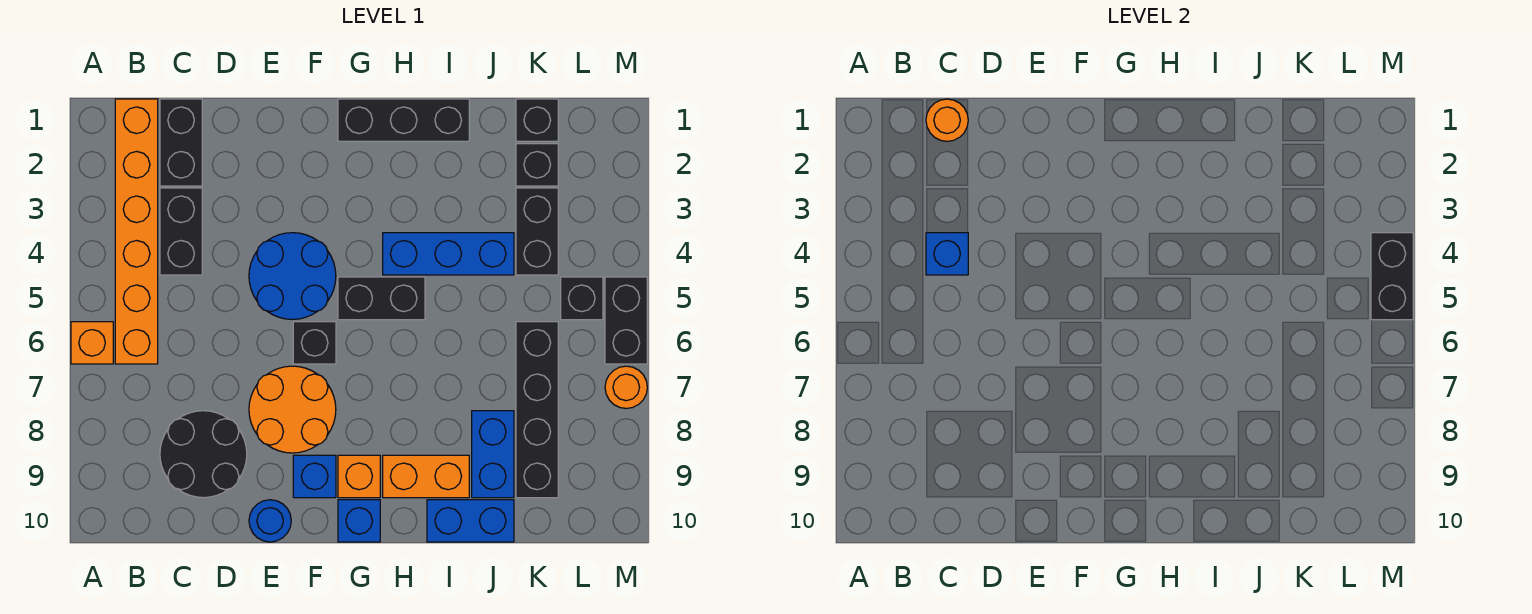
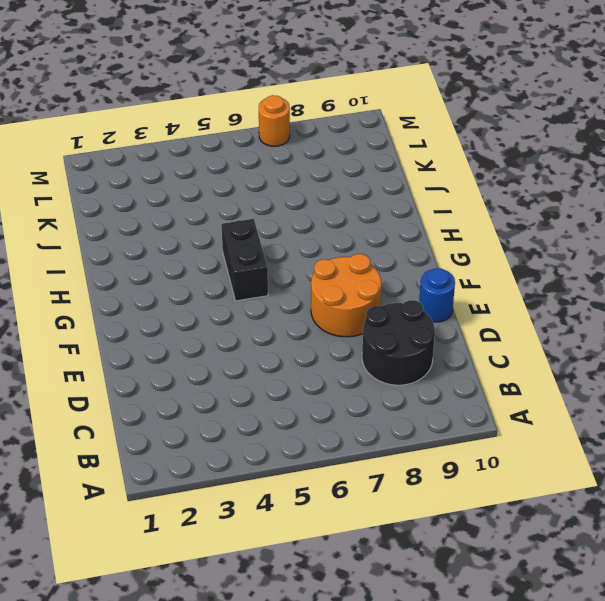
none -> orange 1x1 brick [71,322,113,364]
none -> orange 1x6 brick [115,99,158,364]
none -> black 1x2 brick [160,99,202,186]

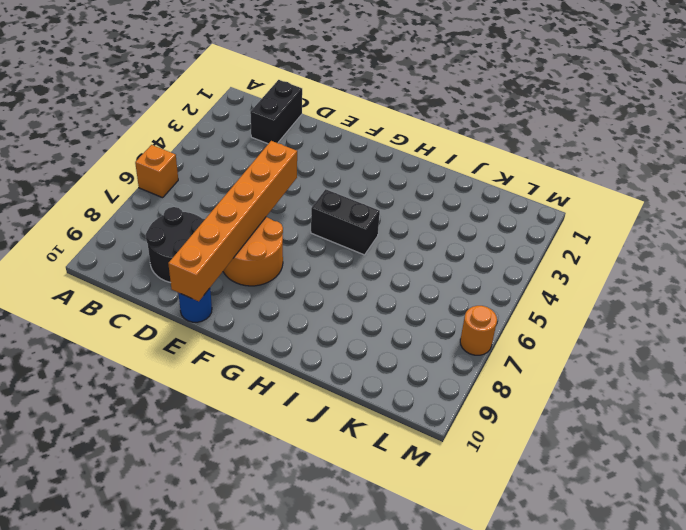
orange 1x6 brick [168,141,297,301] -> orange 1x6 brick moved to [115,99,158,364]
none -> black 1x2 brick [160,188,202,275]
none -> blue 2x2 round brick [249,233,336,320]
none -> black 1x1 brick [293,322,336,364]

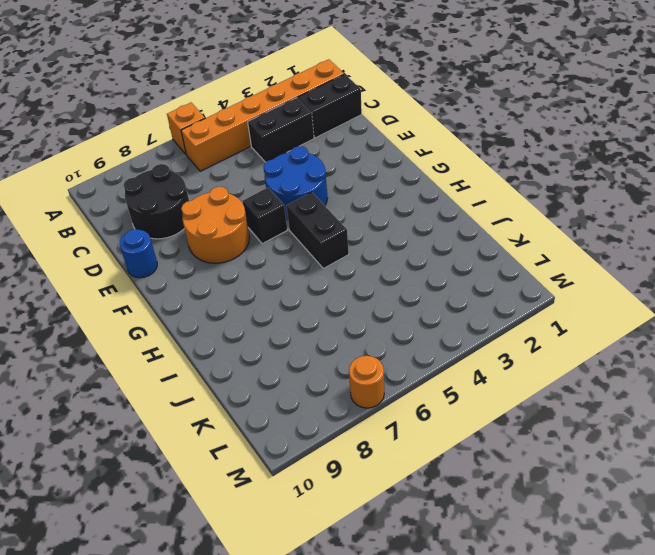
none -> blue 1x1 brick [293,455,336,498]
none -> black 1x3 brick [338,99,469,141]
none -> orange 1x1 brick [338,455,380,498]

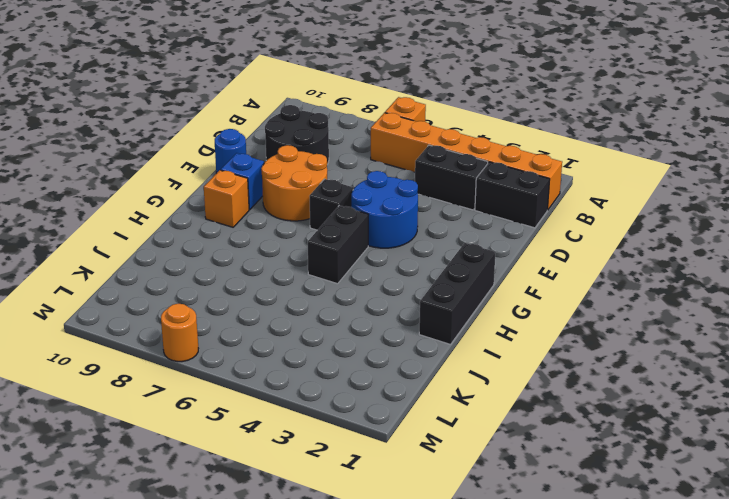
none -> blue 1x1 brick [338,500,380,542]
none -> blue 1x3 brick [383,233,514,275]
none -> orange 1x2 brick [383,455,469,498]

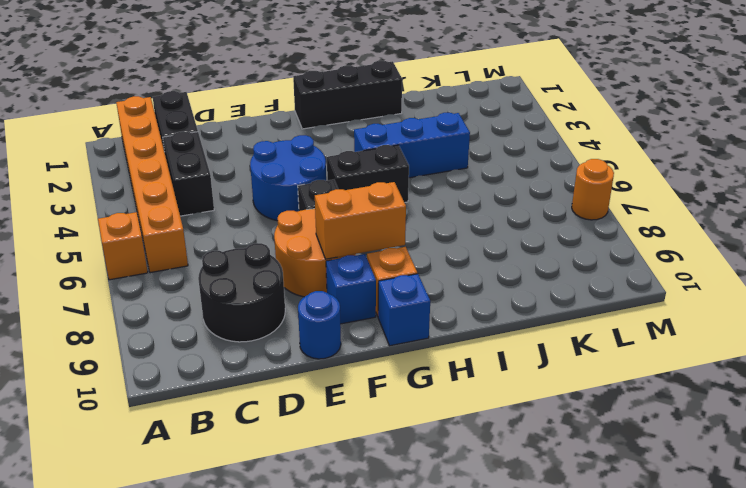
orange 1x2 brick [315,182,406,259] -> orange 1x2 brick moved to [383,455,469,498]
none -> blue 1x2 brick [427,500,514,542]
none -> blue 1x2 brick [472,411,514,498]
none -> black 1x1 brick [516,99,558,141]

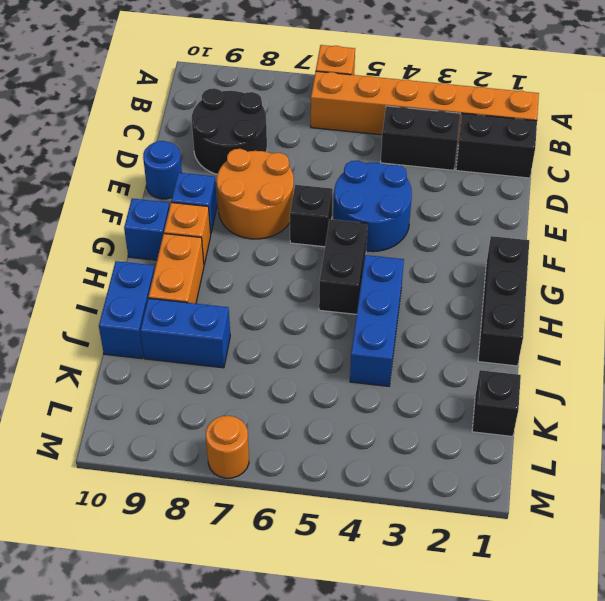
none -> black 1x1 brick [516,144,558,186]
none -> black 1x2 brick [516,188,558,275]
none -> black 1x4 brick [516,322,558,498]

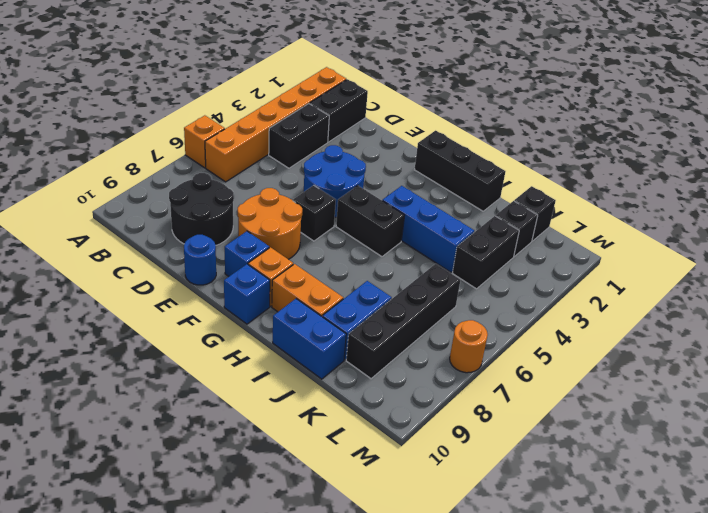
none -> black 1x1 brick [561,277,603,320]
none -> black 1x2 brick [605,277,647,364]
none -> orange 1x1 round brick [926,99,968,141]

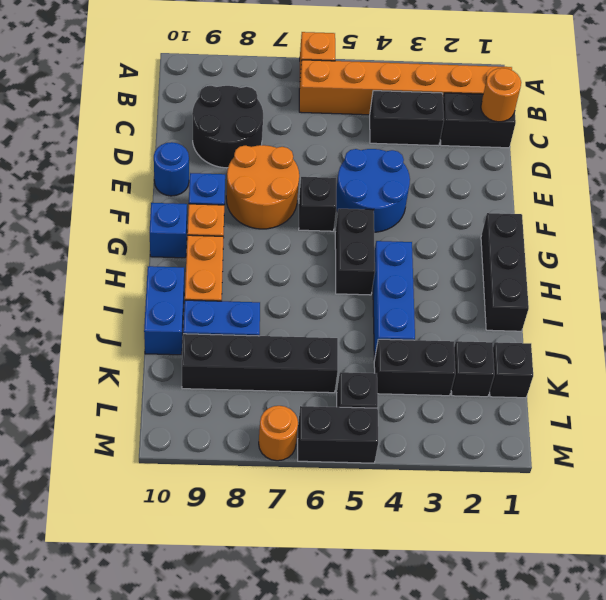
none -> blue 1x1 brick [926,233,968,275]
none -> black 1x2 brick [1371,233,1413,320]

